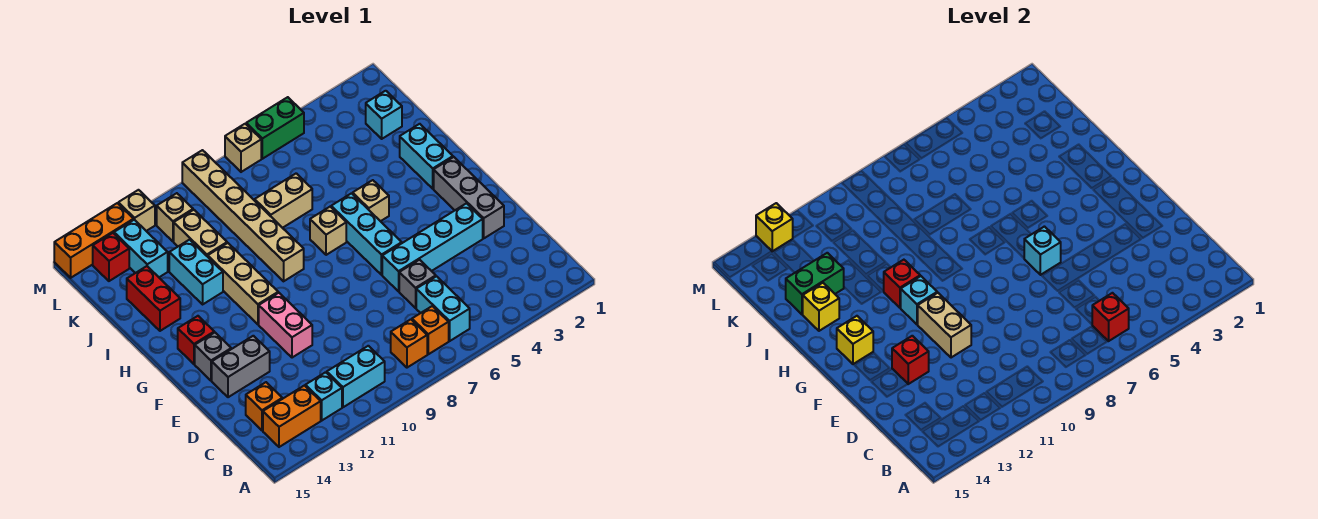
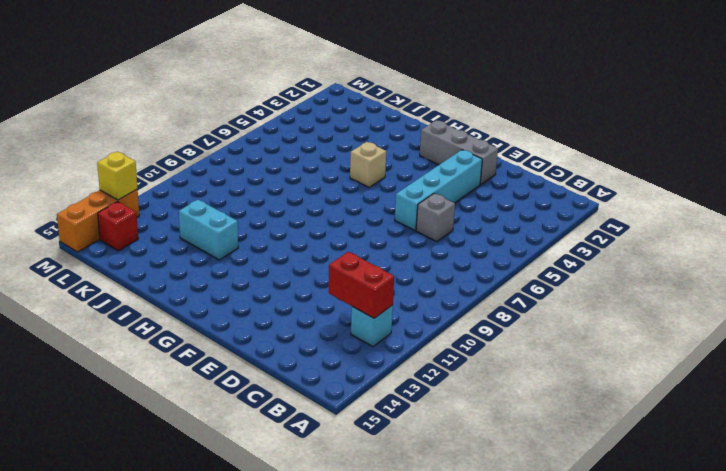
red 1x2 brick [329,252,394,318] -> red 1x2 brick moved to [127,266,180,331]
none -> cyan 1x2 brick [416,276,470,341]
none -> orange 1x1 brick [412,306,449,354]
none -> orange 1x1 brick [391,319,427,368]
none -> cyan 1x2 brick [327,346,385,407]

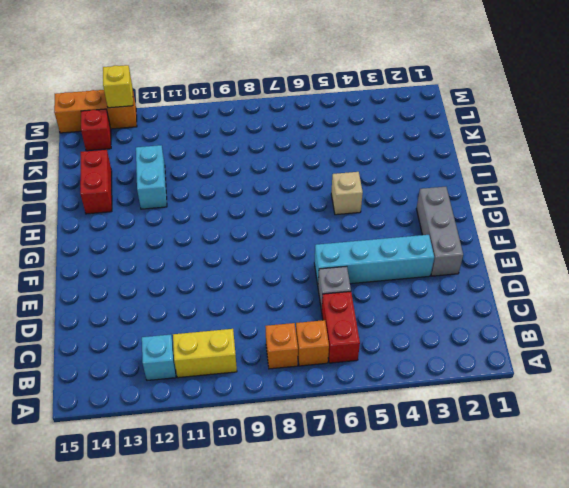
red 1x2 brick [321,292,360,363] -> cyan 1x2 brick [416,276,470,341]
yellow 1x2 brick [173,329,237,378] -> cyan 1x2 brick [327,346,385,407]
none -> orange 1x2 brick [263,386,321,447]
none -> orange 1x1 brick [246,382,282,430]
none -> pink 1x2 brick [259,293,312,358]
none -> grey 1x2 brick [212,336,270,397]

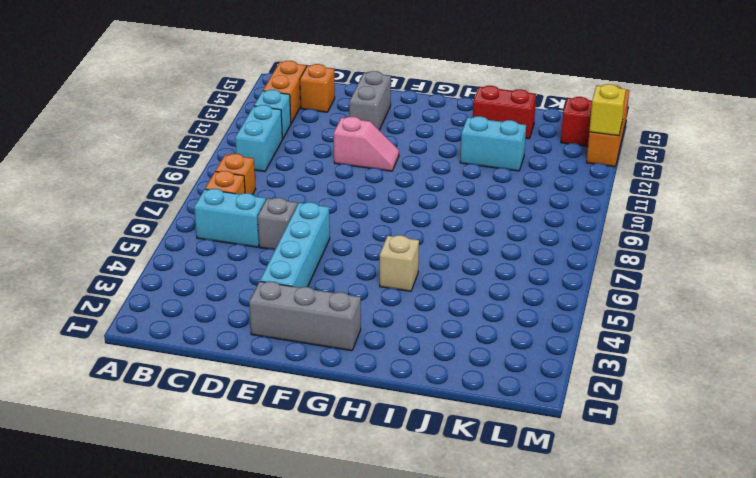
pink 1x2 slope [334,117,399,171] -> pink 1x2 brick [259,293,312,358]
none -> cyan 1x3 brick [331,193,402,275]
none -> grey 1x1 brick [195,332,231,381]
none -> tan 1x3 brick [208,243,278,324]
none -> red 1x1 brick [178,316,214,364]

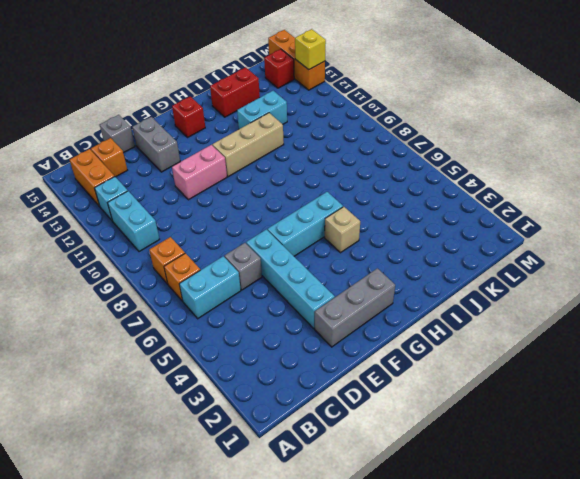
grey 1x1 brick [100,115,135,153] -> grey 1x1 brick moved to [195,332,231,381]
none -> cyan 1x2 brick [400,124,453,189]
none -> tan 1x1 brick [310,207,346,255]
none -> tan 1x6 brick [182,150,304,281]
none -> tan 1x2 brick [255,173,312,228]

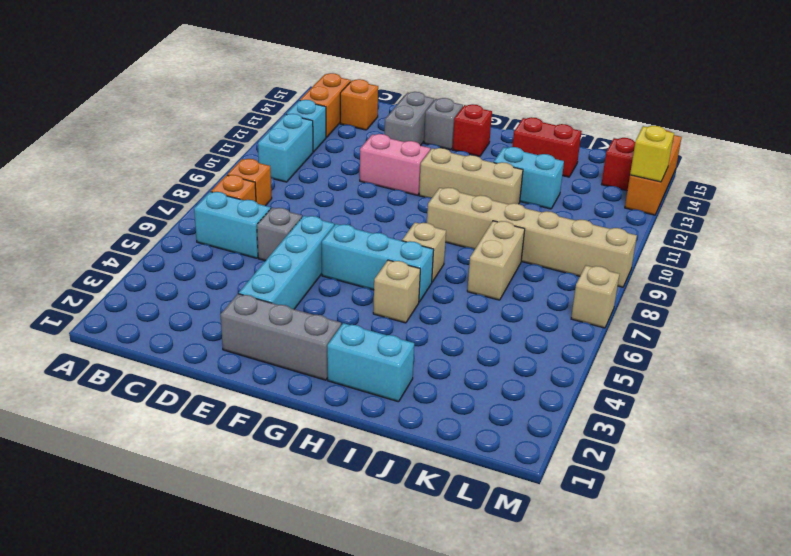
none -> tan 1x2 brick [174,210,227,257]
none -> cyan 1x1 brick [366,91,402,139]
none -> cyan 1x2 brick [114,220,168,277]
none -> tan 1x1 brick [157,193,193,241]

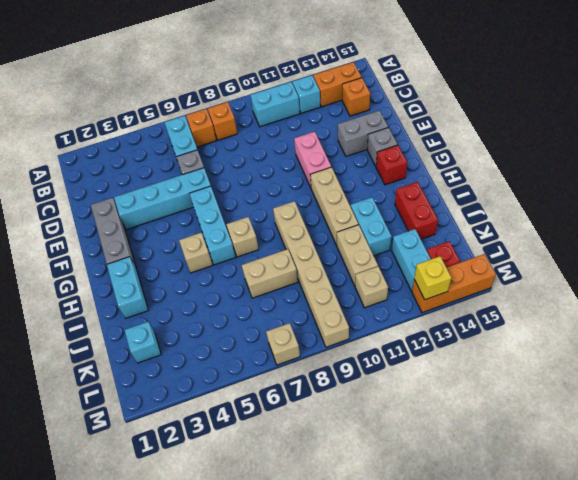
none -> green 1x2 brick [246,97,304,159]
none -> tan 1x1 brick [118,190,155,231]
none -> red 1x1 brick [1092,293,1129,341]
none -> tan 1x2 brick [918,293,971,358]

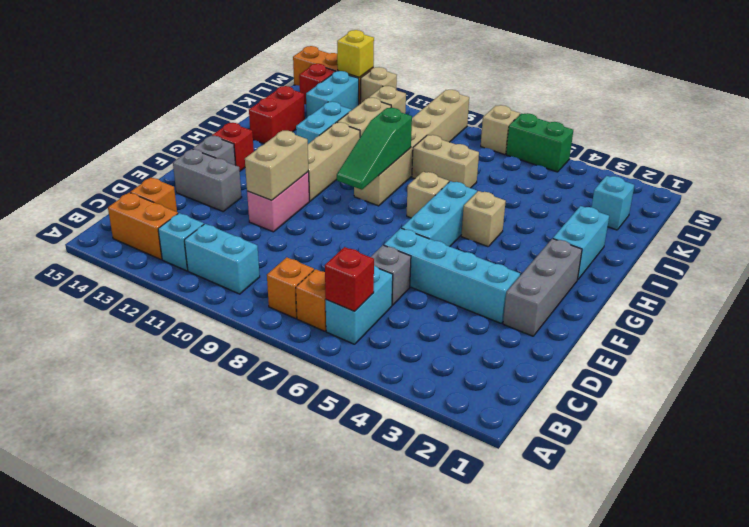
green 1x3 slope [337,108,412,190] -> none
none -> red 1x1 brick [892,336,929,384]
none -> cyan 1x1 brick [1024,227,1061,275]
none -> cyan 1x1 brick [901,276,937,324]
none -> yellow 1x1 brick [837,316,873,364]

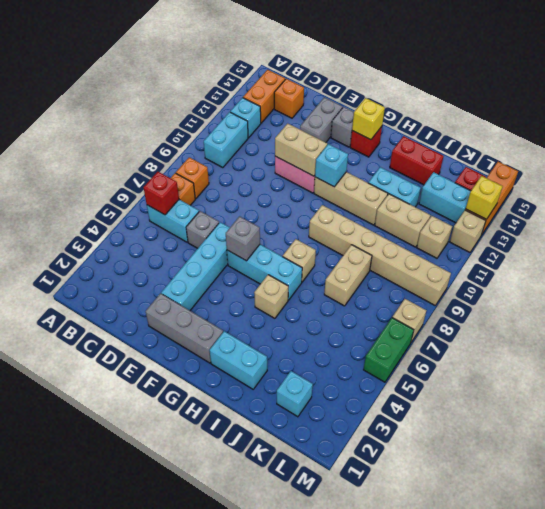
grey 1x1 brick [226,216,260,261] -> cyan 1x1 brick [1024,227,1061,275]
none -> red 1x1 brick [892,336,929,384]
none -> red 1x1 brick [883,260,920,308]
none -> yellow 1x1 brick [802,283,839,331]
none -> green 1x2 brick [786,253,844,314]

